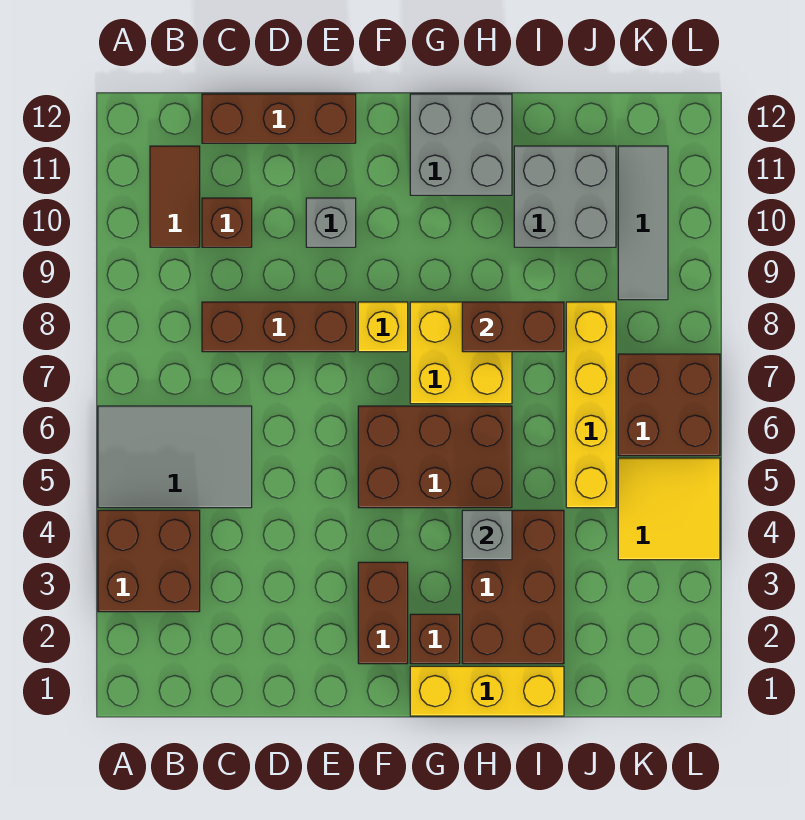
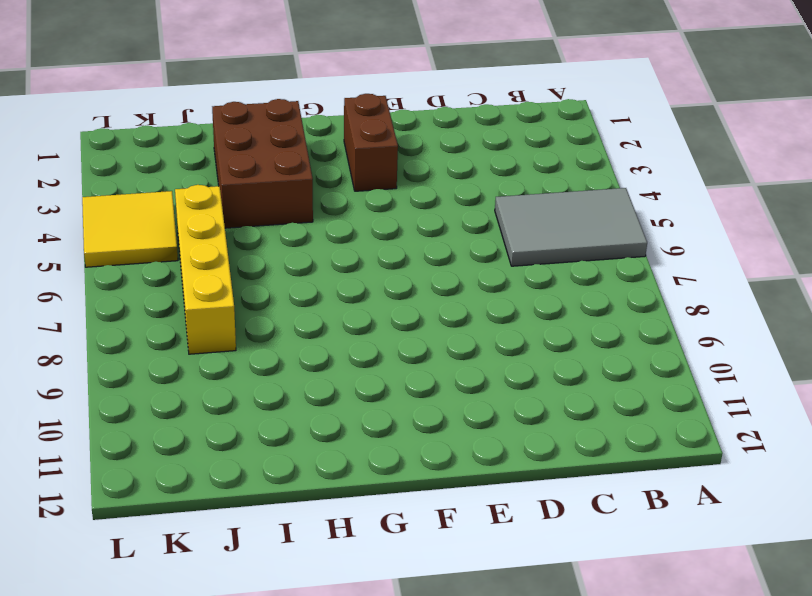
none -> brown 2x2 brick [98,510,200,612]
none -> brown 1x2 tile [150,146,200,247]
none -> brown 1x3 brick [202,302,356,352]

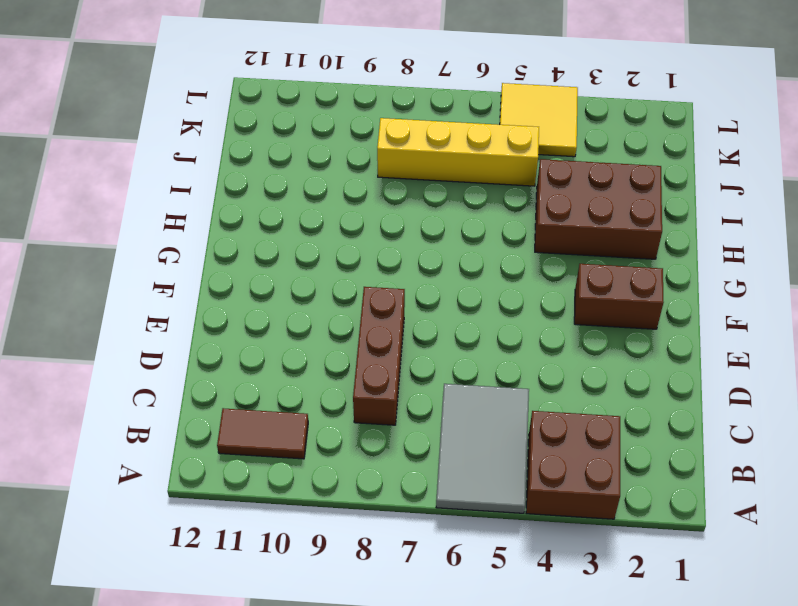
none -> brown 1x1 brick [202,198,252,247]
none -> brown 1x3 brick [202,94,356,143]
none -> grey 1x1 brick [306,198,356,247]

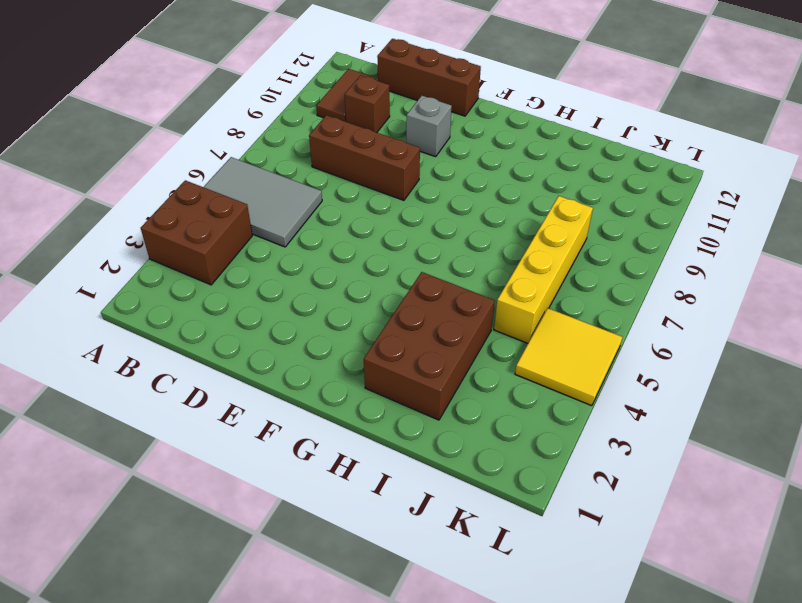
none -> brown 1x2 brick [358,562,408,664]
none -> brown 2x3 brick [358,406,512,508]
none -> yellow 1x1 brick [358,302,408,352]

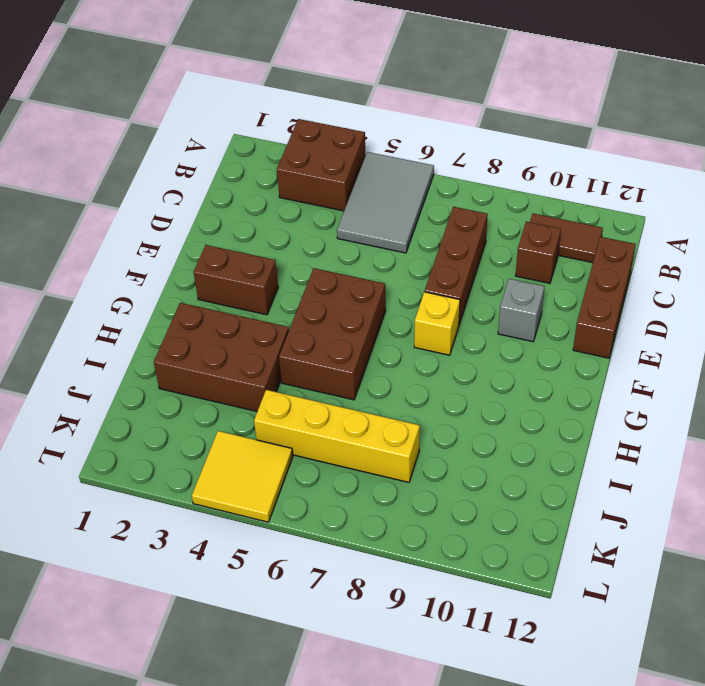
none -> yellow 1x3 brick [410,666,564,716]
none -> brown 1x1 brick [410,614,460,664]
none -> yellow 2x2 brick [410,302,512,404]

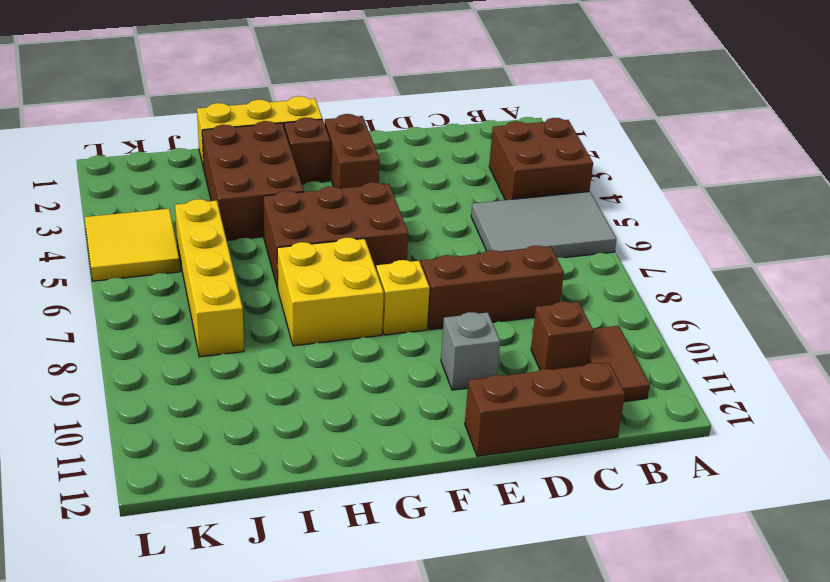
none -> grey 2x2 brick [410,94,512,195]
none -> grey 2x2 brick [514,146,616,247]
none -> brown 2x2 brick [618,354,720,456]

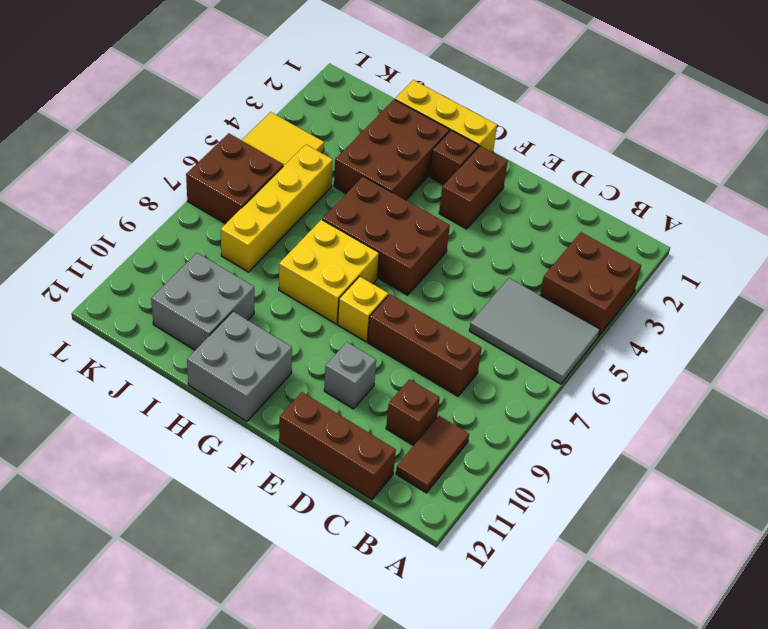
none -> grey 1x3 tile [618,146,668,300]
none -> grey 1x1 brick [462,510,512,560]
none -> brown 1x2 brick [462,302,564,352]

